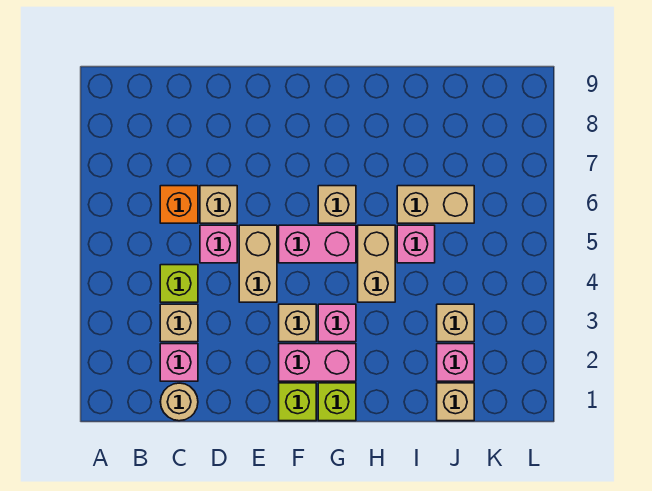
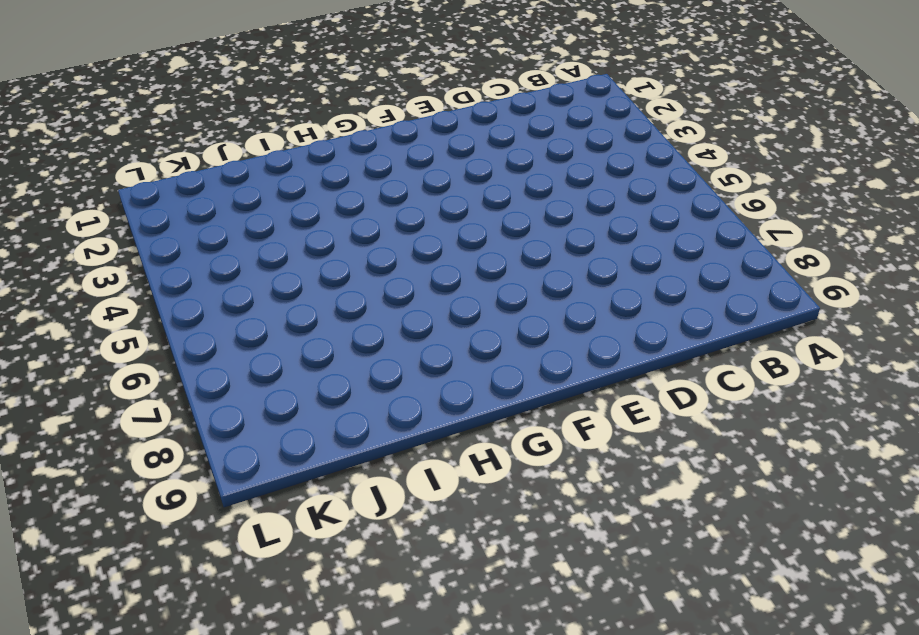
none -> tan 1x1 round brick [160,383,198,421]
none -> pink 1x1 brick [160,344,198,381]
none -> tan 1x1 brick [160,304,198,342]

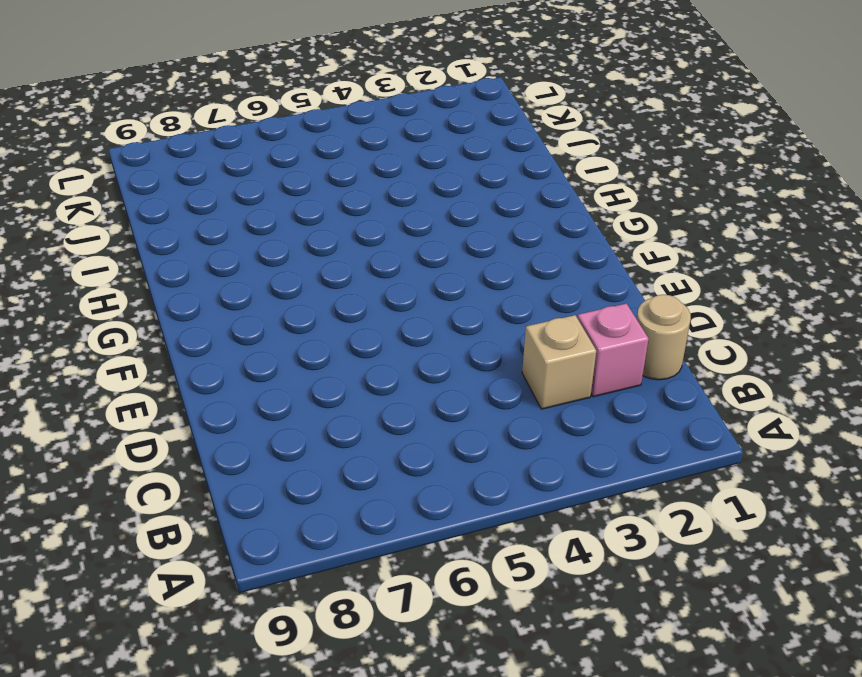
none -> lime 1x1 brick [160,265,198,302]
none -> orange 1x1 brick [160,186,198,223]
none -> pink 1x1 brick [200,225,237,263]

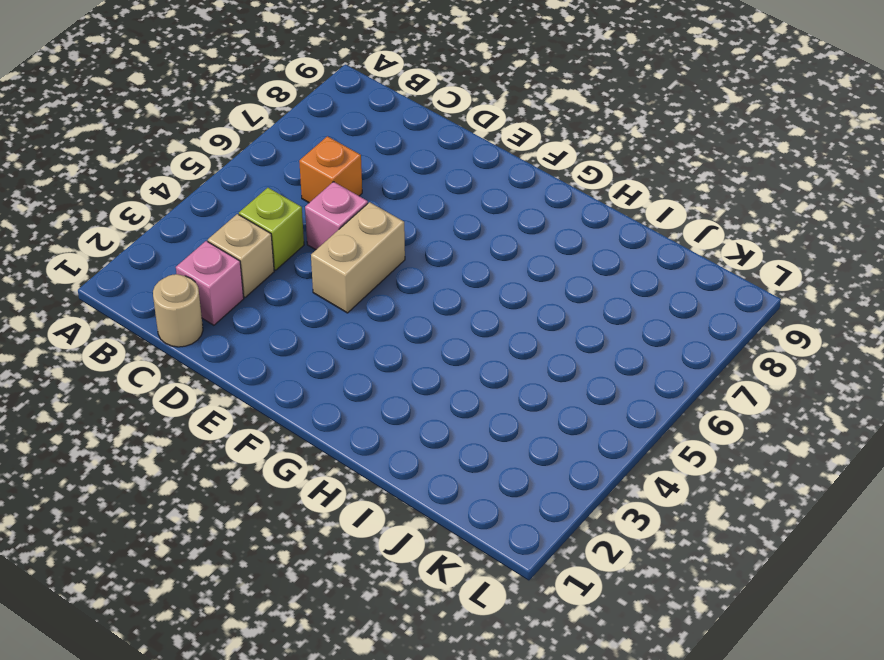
none -> tan 1x1 brick [200,186,237,223]
none -> lime 1x1 brick [279,383,316,421]
none -> pink 1x2 brick [279,344,356,381]

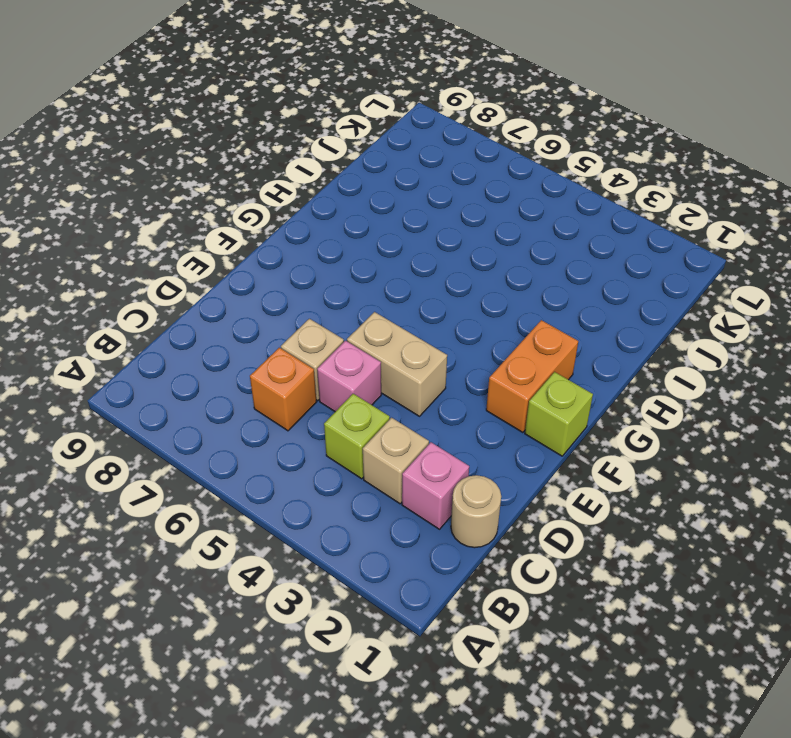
orange 1x2 brick [486,320,578,433] -> pink 1x2 brick [279,344,356,381]
none -> tan 1x1 brick [279,304,316,342]
none -> pink 1x2 brick [279,225,356,263]
none -> lime 1x1 brick [318,383,356,421]

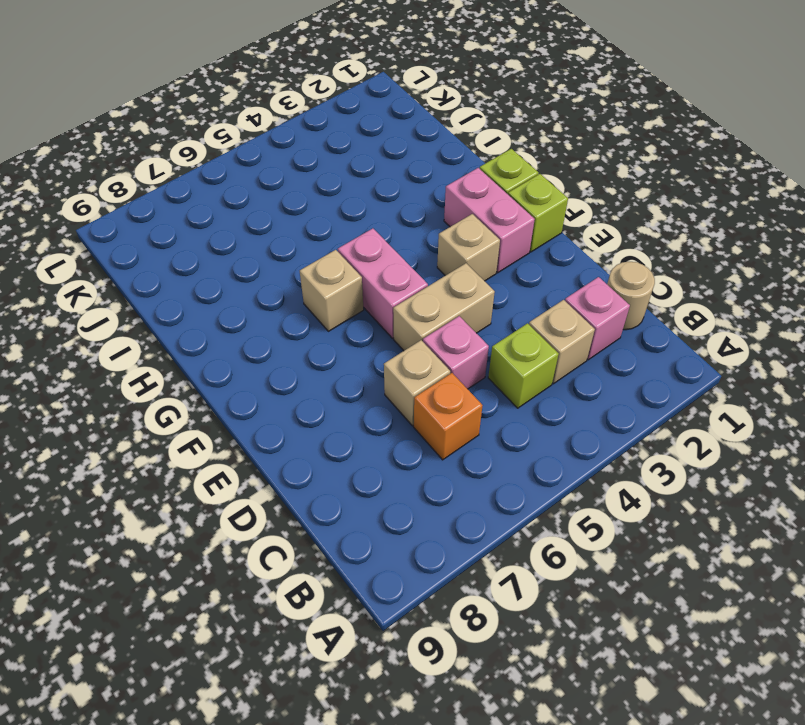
none -> pink 1x1 brick [318,304,356,342]
none -> tan 1x2 brick [358,225,395,302]
none -> pink 1x1 brick [397,225,435,263]

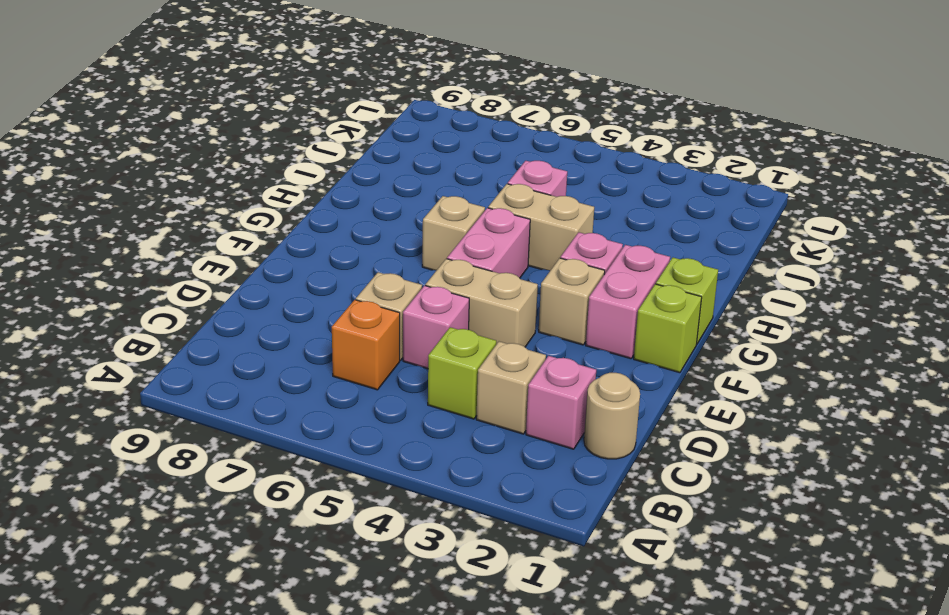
none -> tan 1x2 brick [397,186,474,223]
none -> tan 1x1 brick [437,383,474,421]
none -> pink 1x1 brick [437,344,474,381]

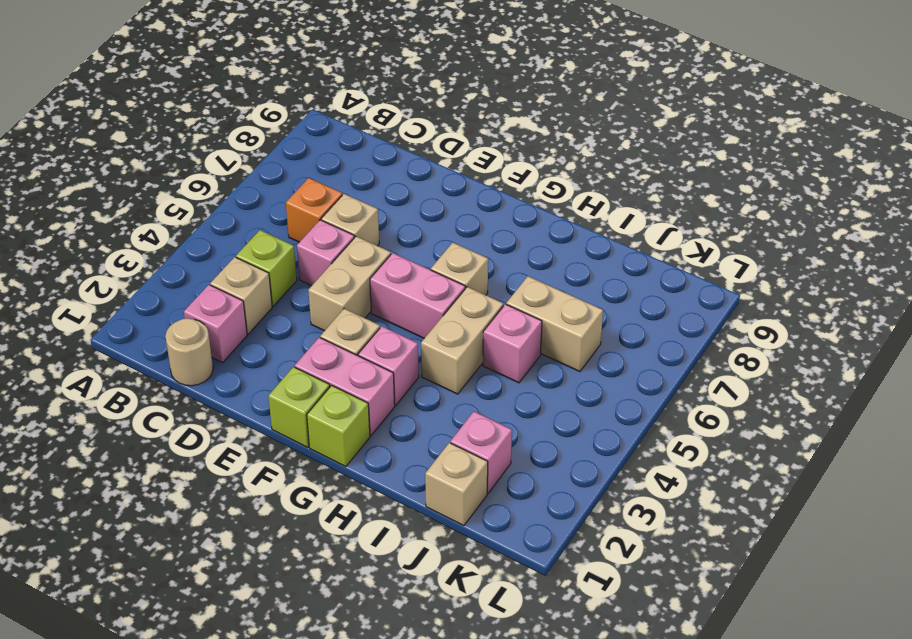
none -> tan 1x1 brick [437,304,474,342]

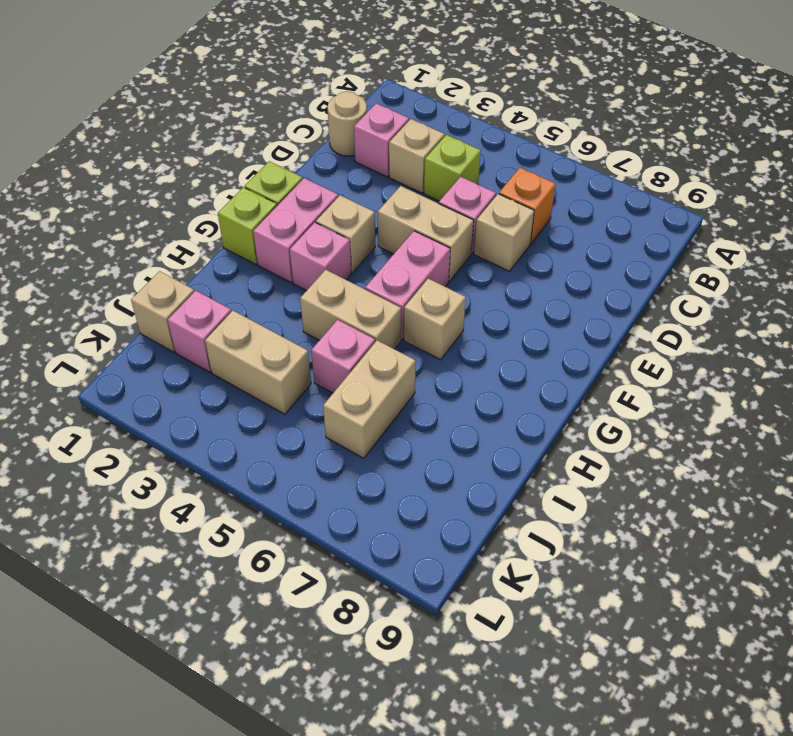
tan 1x2 brick [205,311,311,414] -> tan 1x1 brick [437,304,474,342]

